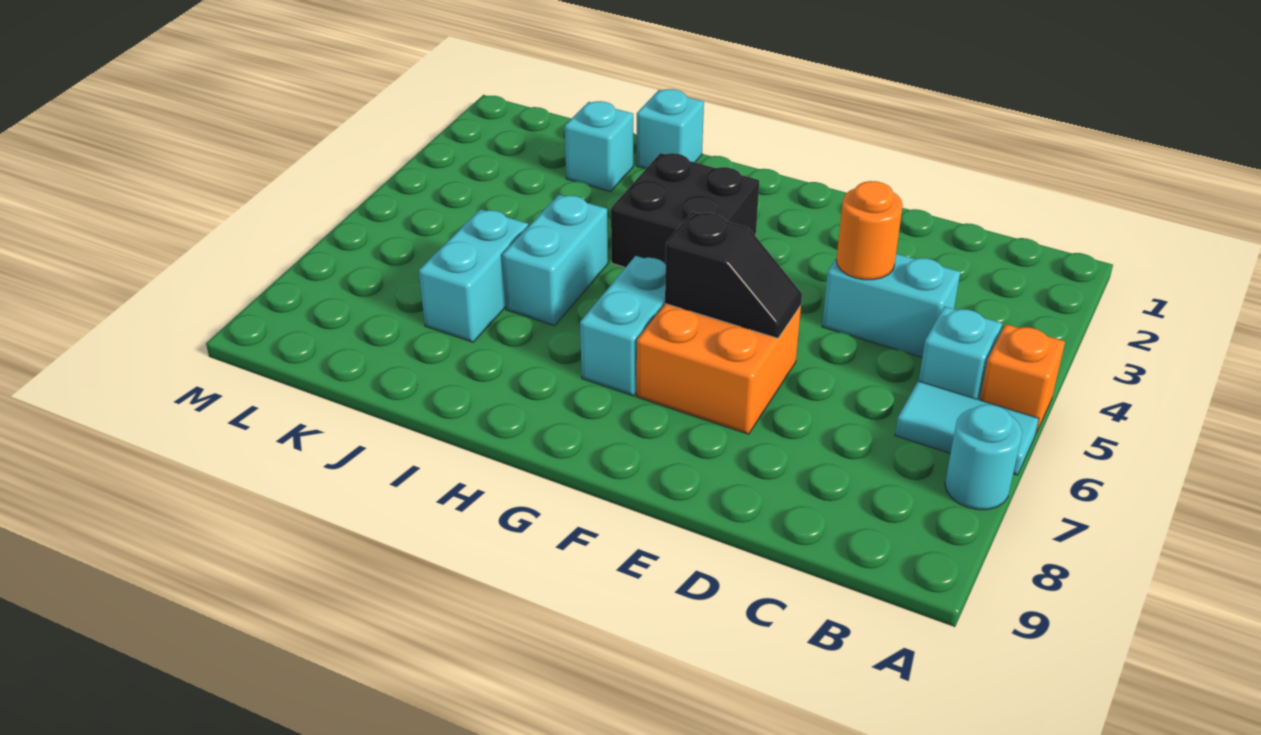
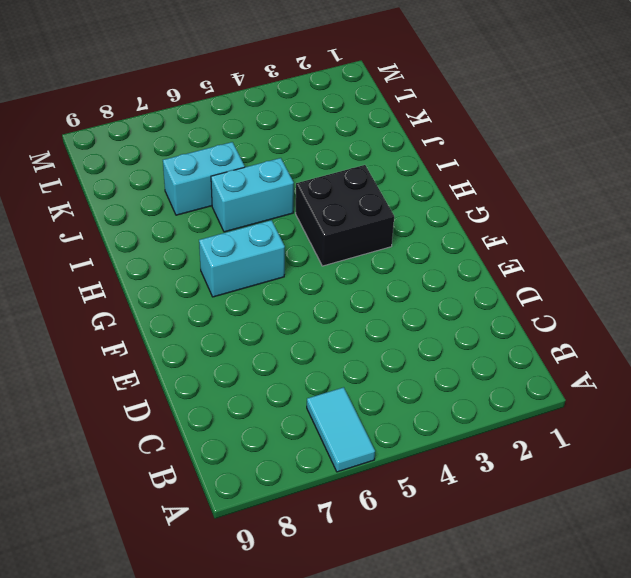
none -> orange 1x1 brick [980,324,1065,435]
none -> cyan 1x1 round brick [945,404,1022,510]
none -> cyan 1x1 brick [919,306,1002,400]

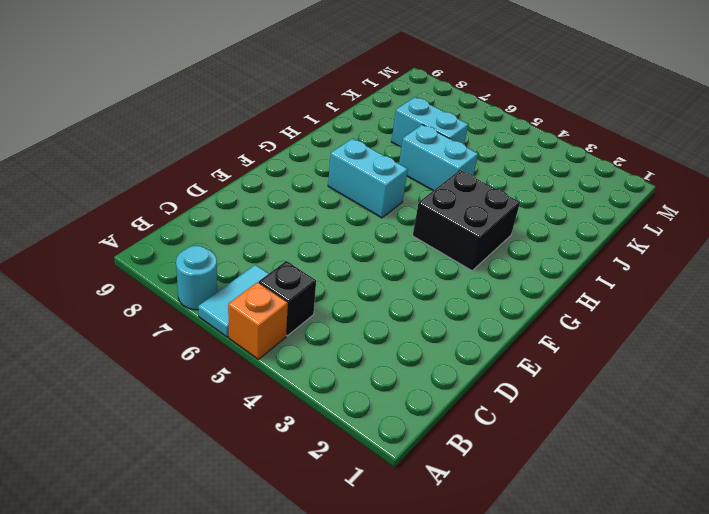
black 1x1 brick [259,261,316,336] -> cyan 1x1 brick [919,306,1002,400]
none -> cyan 1x2 brick [822,254,960,357]
none -> orange 2x2 brick [637,304,801,434]
none -> cyan 1x1 brick [637,89,704,169]

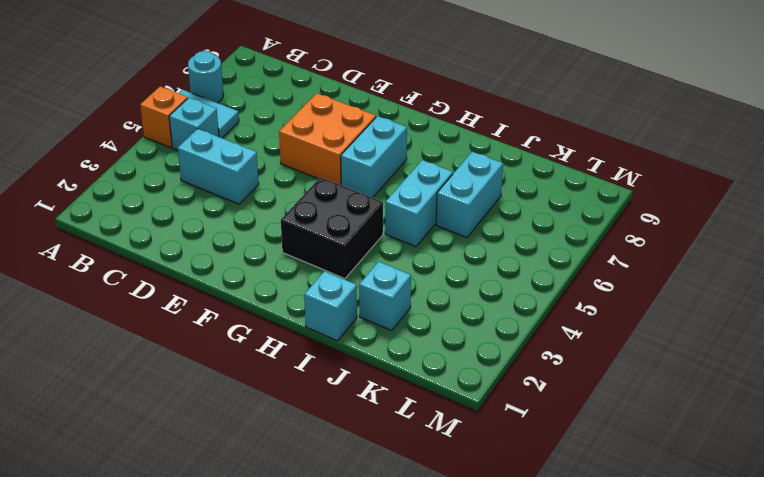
none -> orange 1x1 round brick [836,181,903,280]
none -> black 1x2 slope [665,212,802,338]

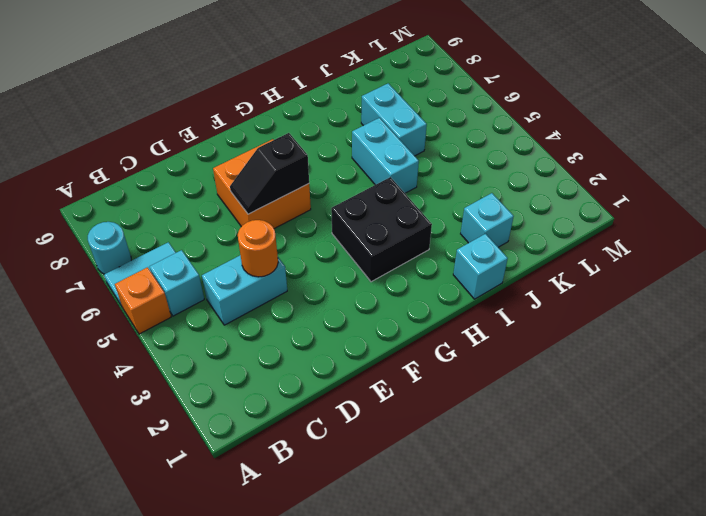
none -> cyan 1x2 brick [580,256,666,396]

